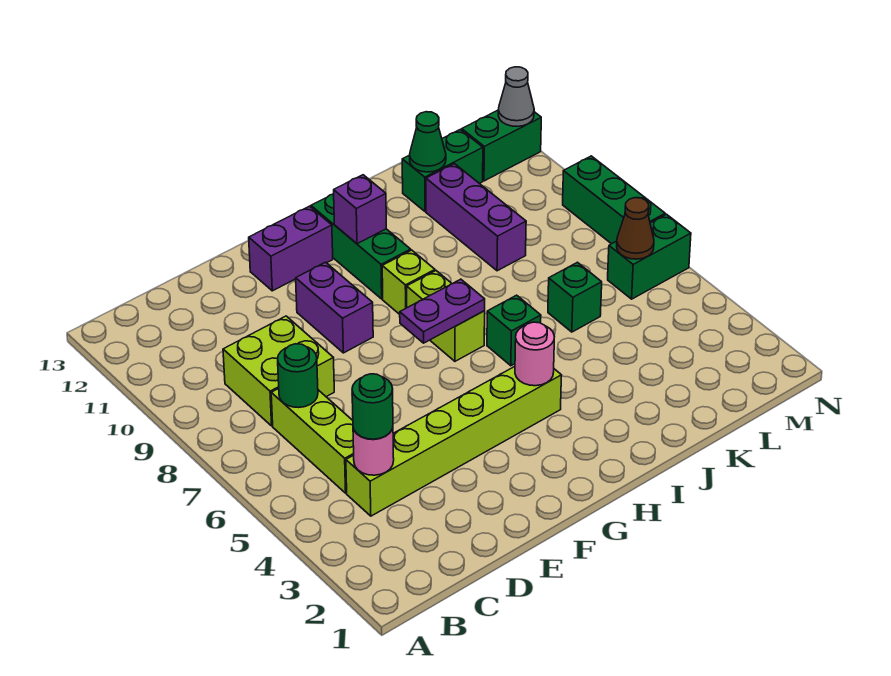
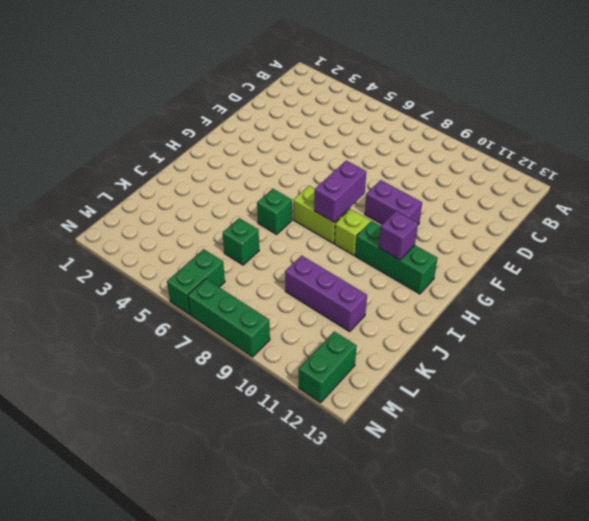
purple 1x2 brick [314,161,366,222] -> purple 1x2 brick moved to [249,206,333,291]
none -> lime 1x6 brick [346,367,561,516]
none -> lime 1x3 brick [271,388,354,493]
none -> lime 2x2 brick [223,316,334,426]

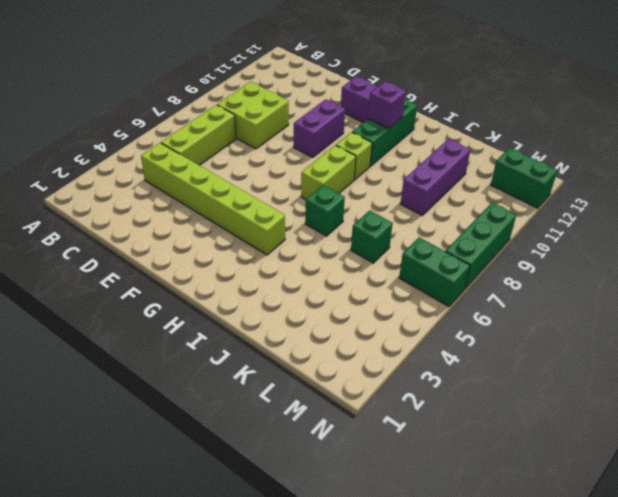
none -> green 1x2 brick [402,130,483,212]
none -> pink 1x1 round brick [353,428,394,475]
none -> green 1x1 round brick [278,344,318,408]

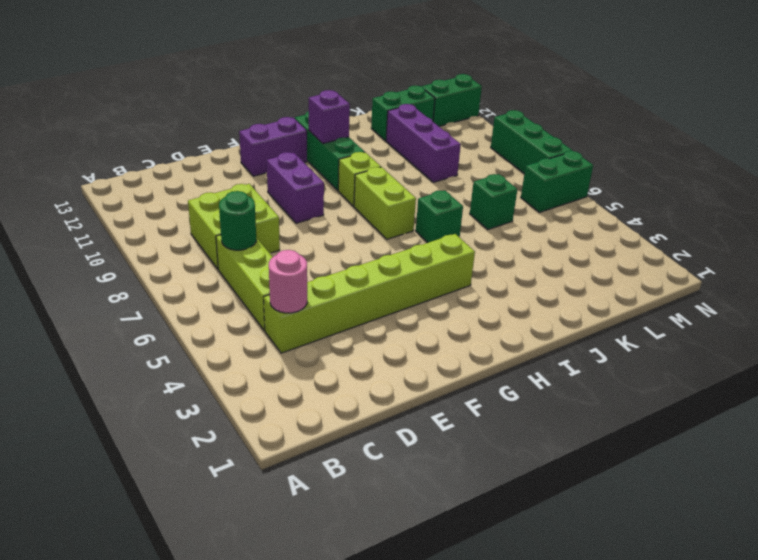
none -> purple 1x2 plate [400,279,485,343]
none -> pink 1x1 round brick [515,322,554,386]
none -> green 1x1 cone [410,112,446,172]

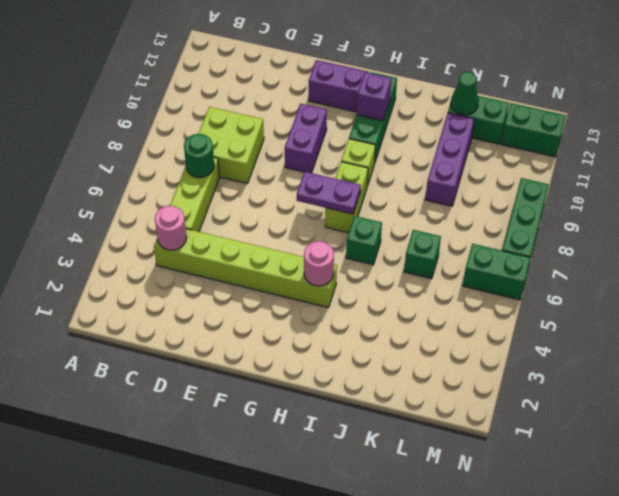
none -> brown 1x1 cone [617,198,654,259]
none -> grey 1x1 cone [498,67,534,126]
none -> green 1x1 round brick [352,374,393,439]

